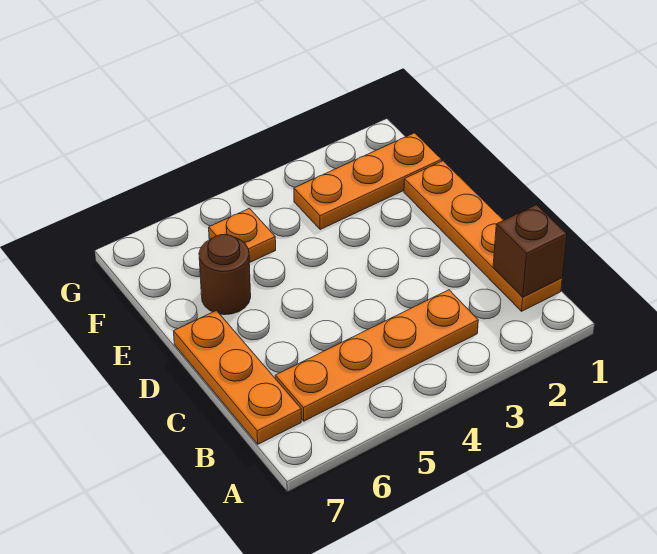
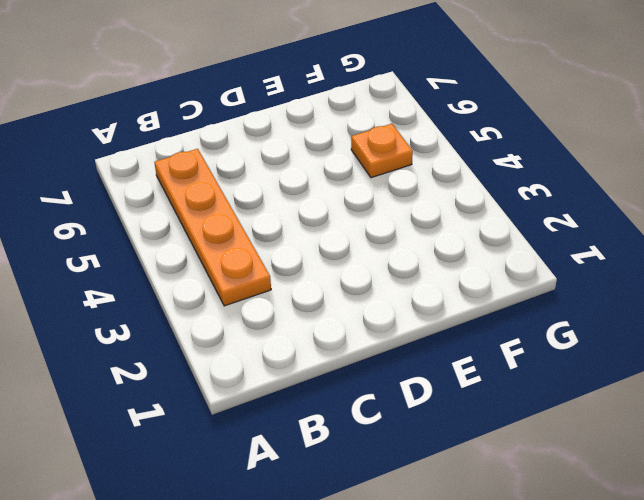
none -> orange 1x4 plate [404,161,562,311]
none -> orange 1x3 plate [174,311,301,444]

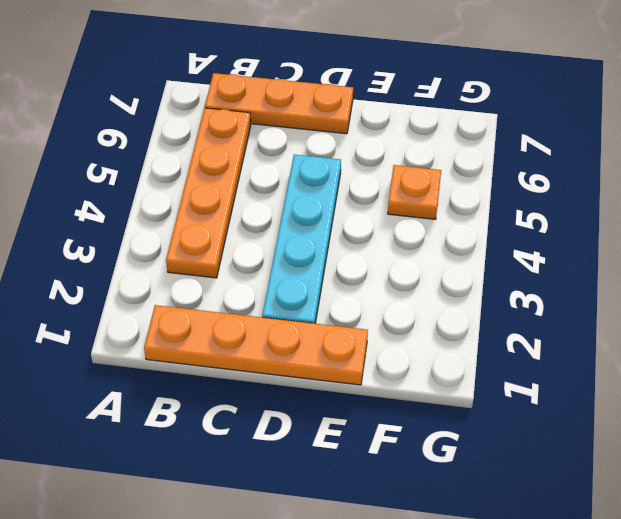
cyan 1x4 plate [262,155,341,324] -> none
none -> brown 1x1 round brick [199,235,251,315]
none -> orange 1x3 plate [294,133,442,230]

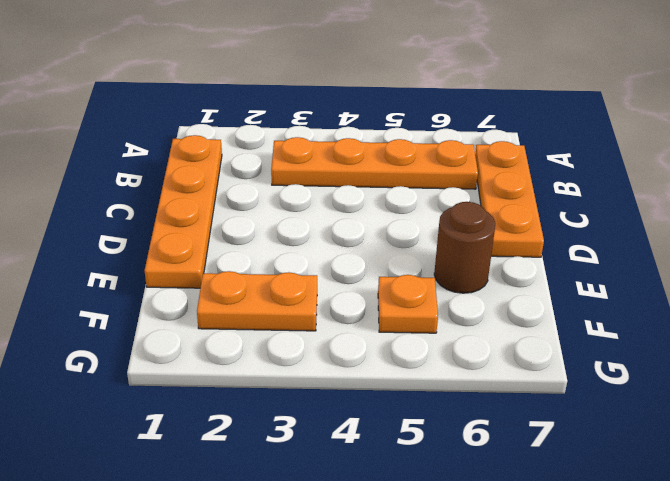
orange 1x2 plate [197,271,317,331] -> orange 1x3 plate [294,133,442,230]
none -> brown 1x1 brick [493,205,567,297]

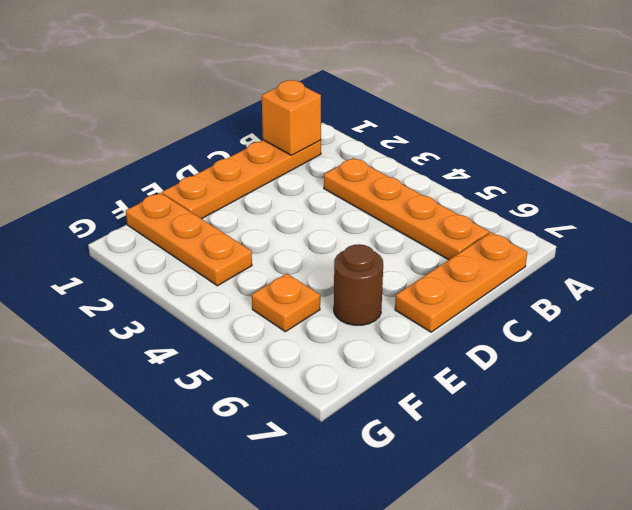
orange 1x1 brick [262,80,321,155] -> brown 1x1 brick [493,205,567,297]

